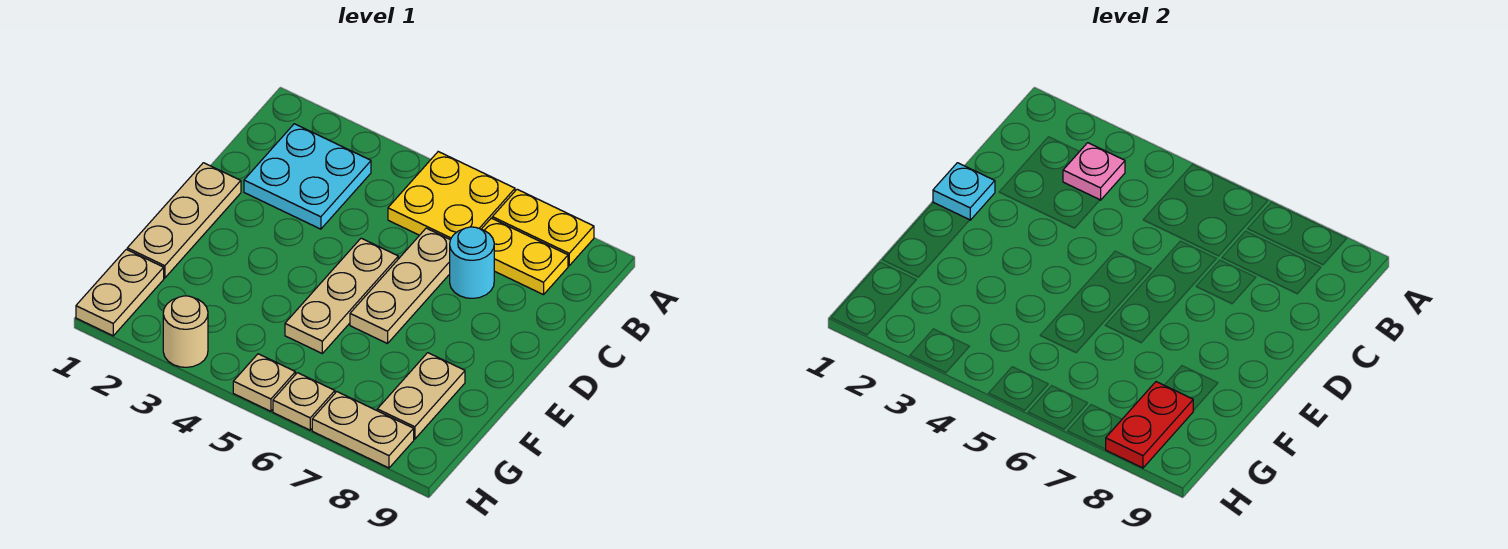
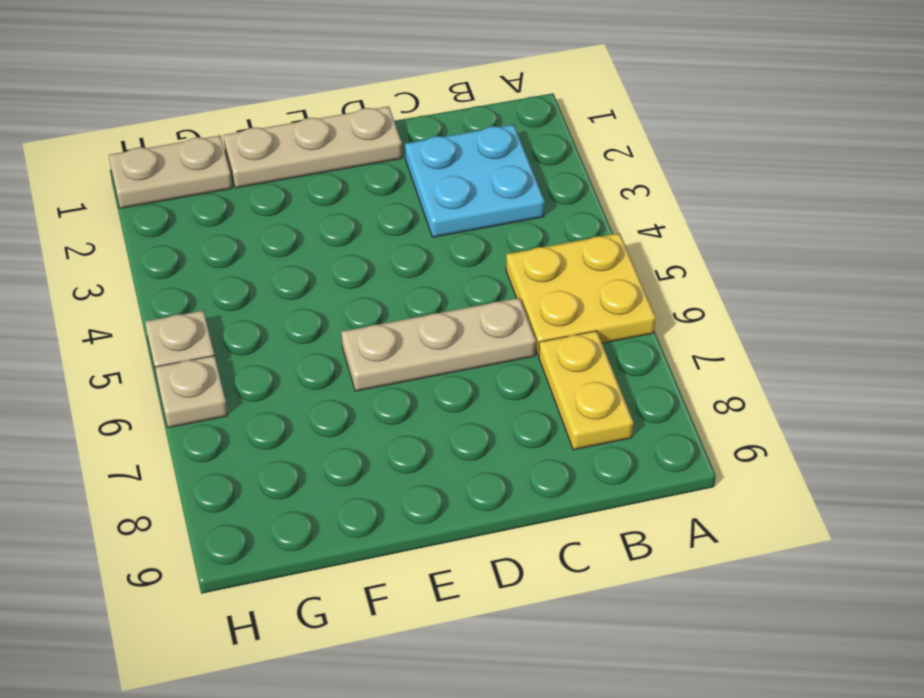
none -> yellow 1x2 plate [492,189,594,266]
none -> cyan 1x1 round brick [450,227,494,298]
none -> tan 1x3 plate [285,238,398,353]

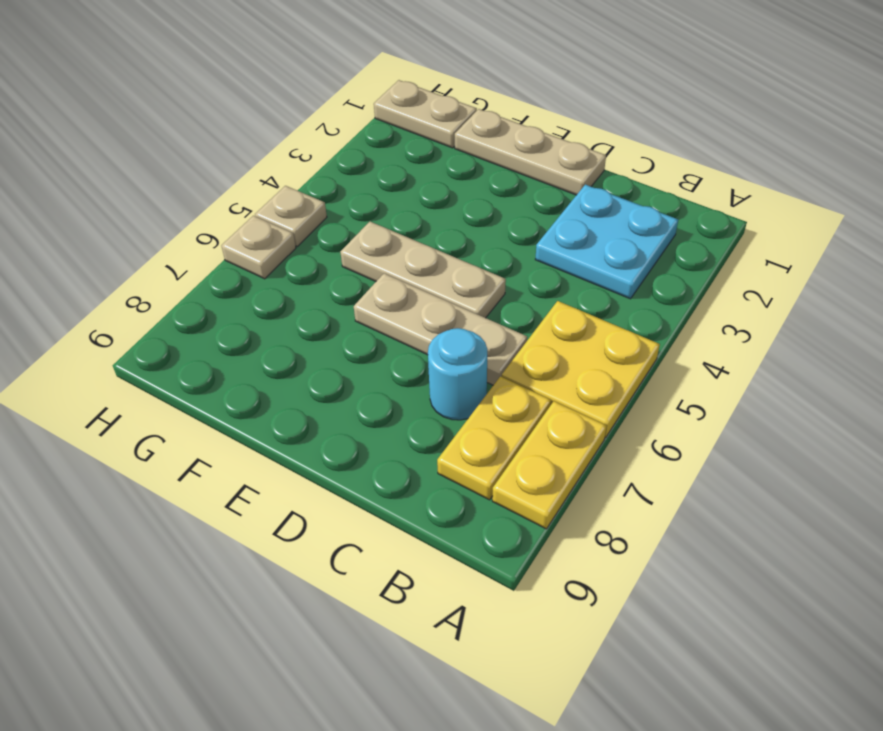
none -> tan 1x2 plate [377,353,465,439]
none -> tan 1x1 round brick [163,296,208,367]
none -> tan 1x2 plate [312,392,414,468]

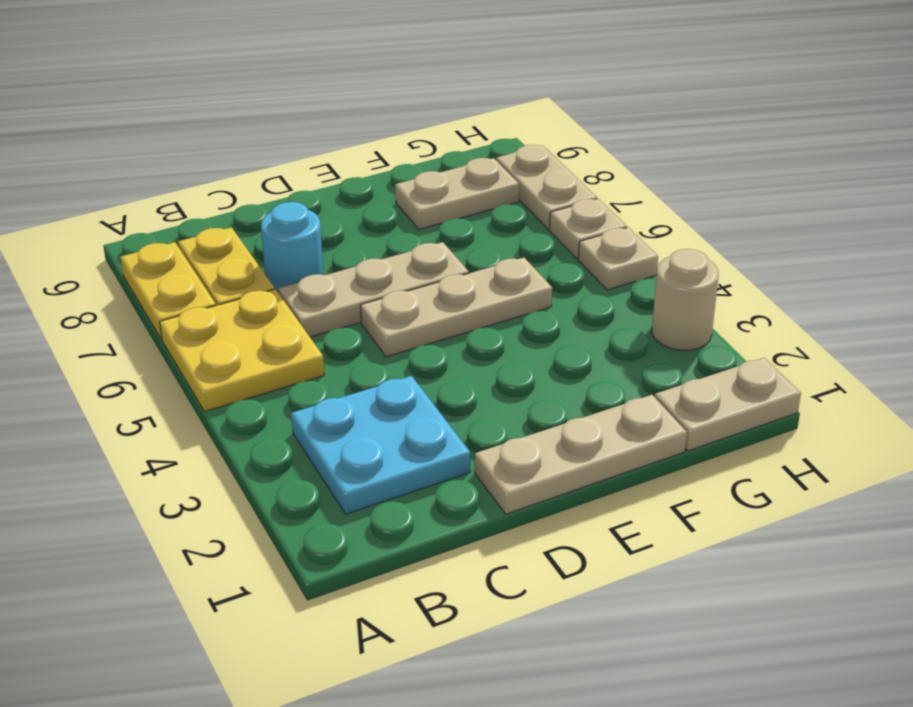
none -> pink 1x1 plate [1063,143,1125,200]
none -> cyan 1x1 plate [933,163,995,220]
none -> red 1x2 plate [1105,382,1193,468]

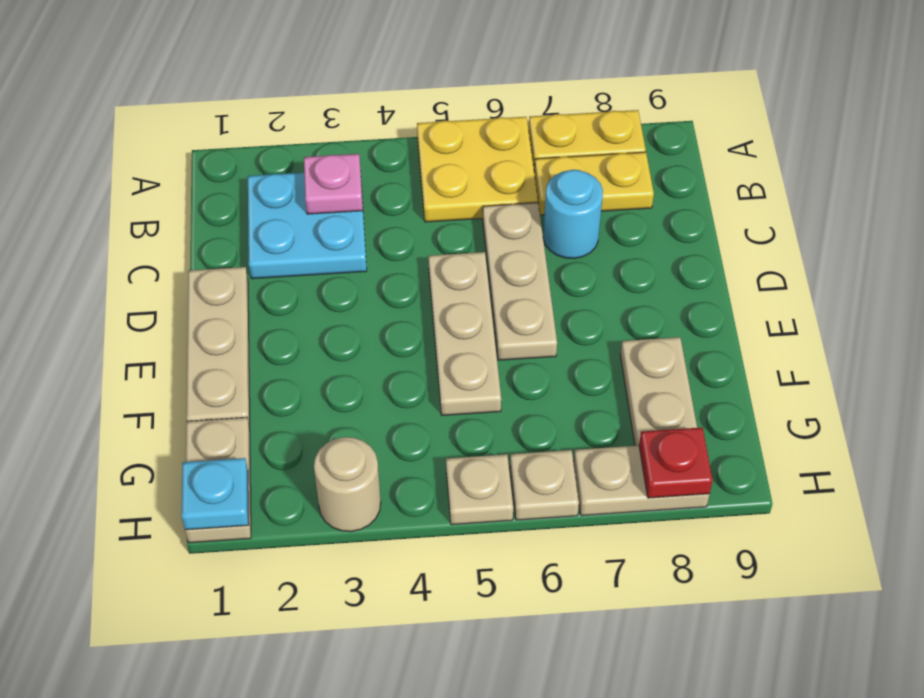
cyan 1x1 plate [182,458,249,530] -> cyan 1x1 plate moved to [933,163,995,220]
red 1x1 plate [639,428,713,498] -> red 1x2 plate [1105,382,1193,468]

